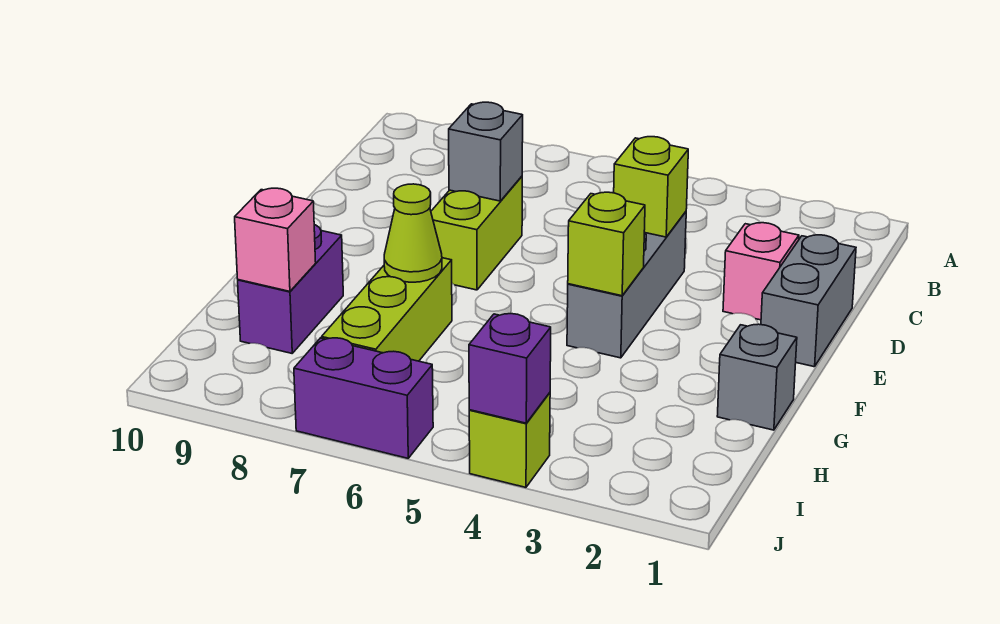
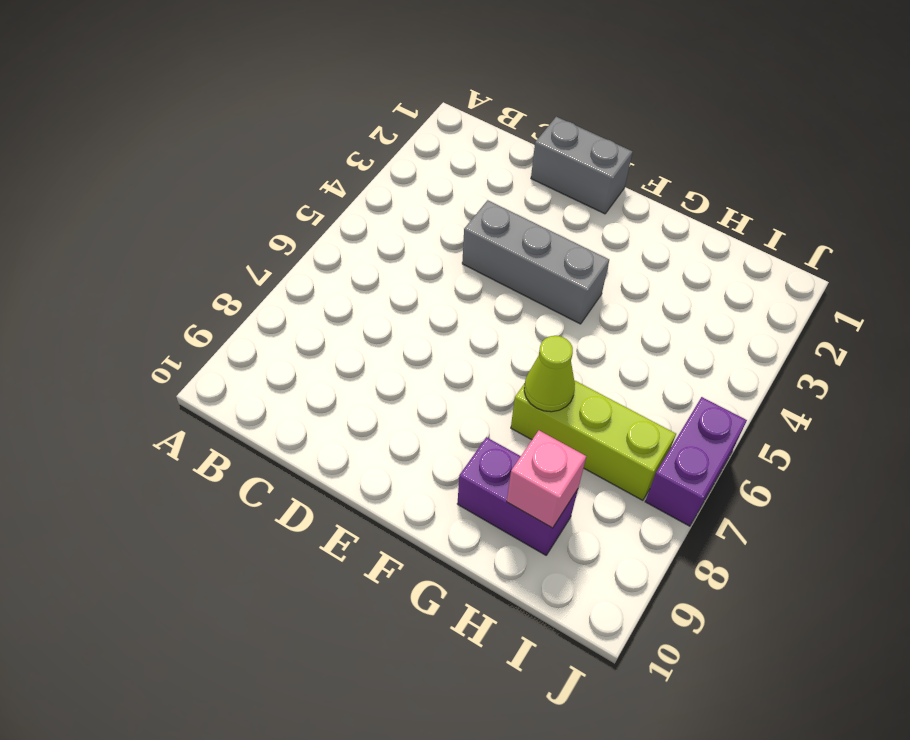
none -> pink 1x1 brick [723,223,799,320]
none -> lime 1x2 brick [431,176,522,290]
none -> grey 1x1 brick [717,324,797,430]

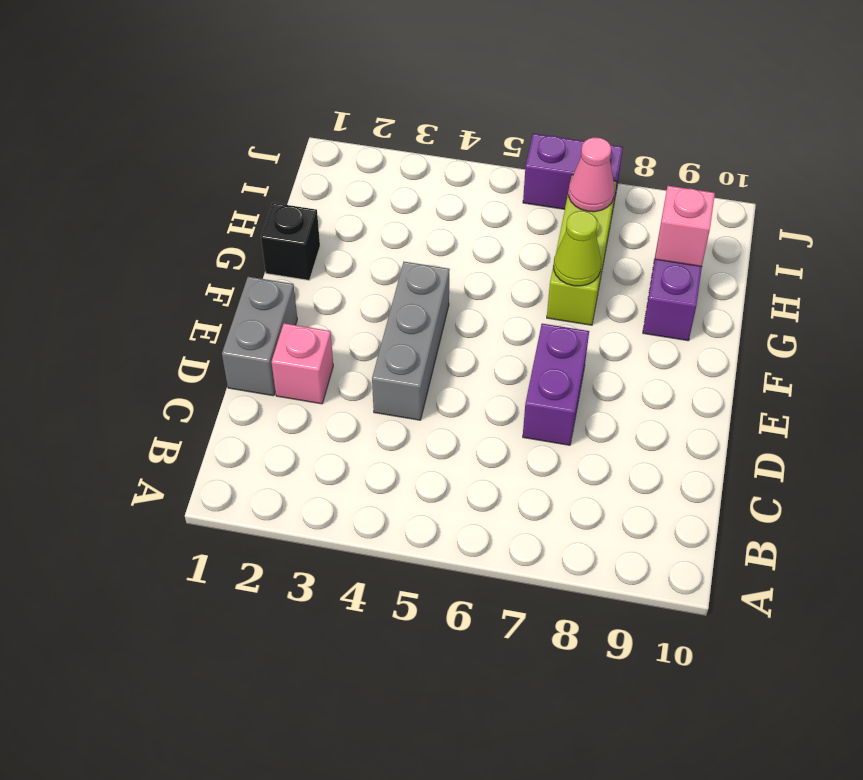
purple 1x2 brick [523,324,589,445] -> lime 1x2 brick [431,176,522,290]
black 1x1 brick [261,203,320,280] -> grey 1x1 brick [717,324,797,430]
pink 1x1 cone [569,137,615,212] -> none
none -> lime 1x1 brick [469,393,550,487]
none -> lime 1x1 brick [614,137,688,237]
none -> grey 1x1 brick [449,102,523,201]

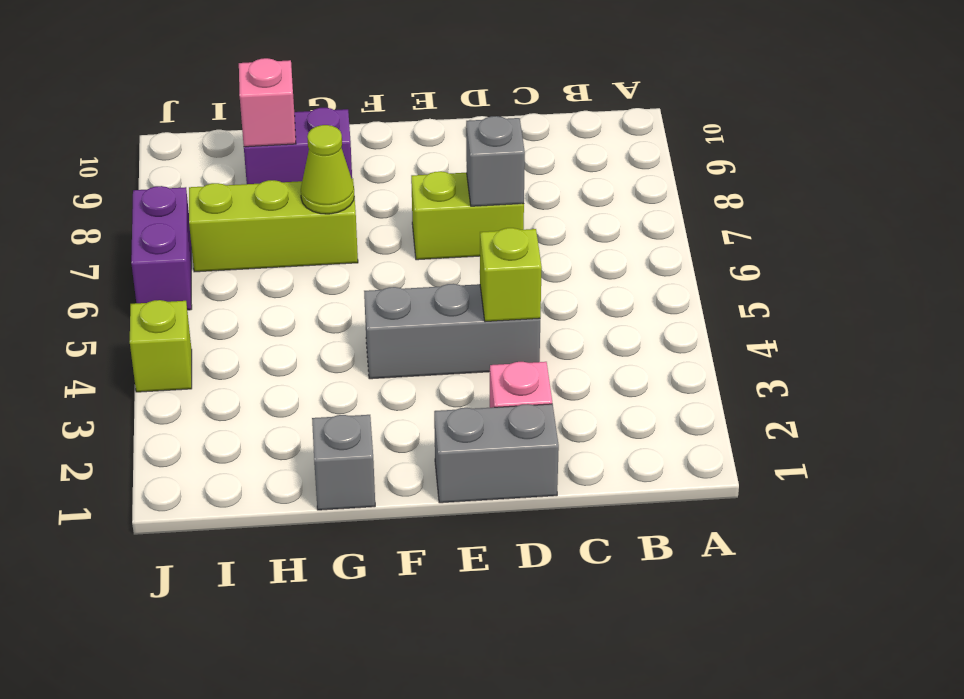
none -> lime 1x1 brick [568,192,645,296]
none -> purple 1x1 brick [469,314,551,423]

